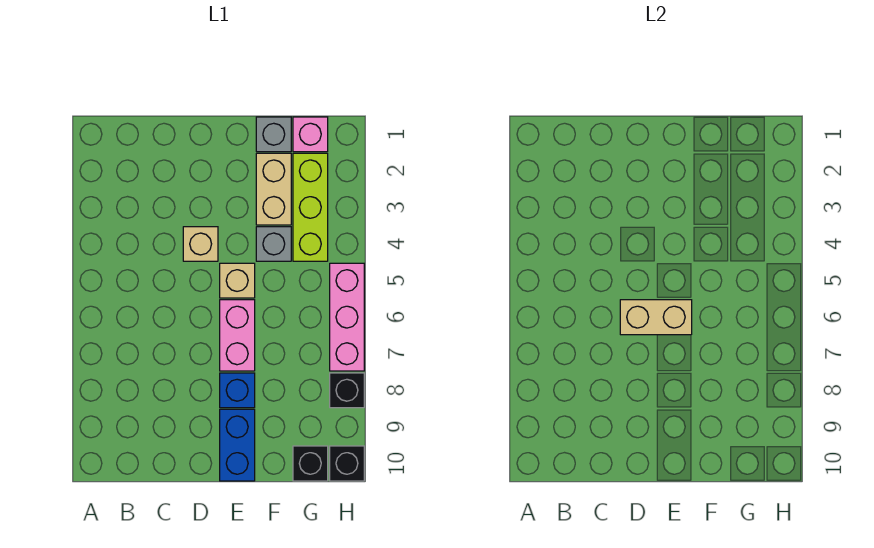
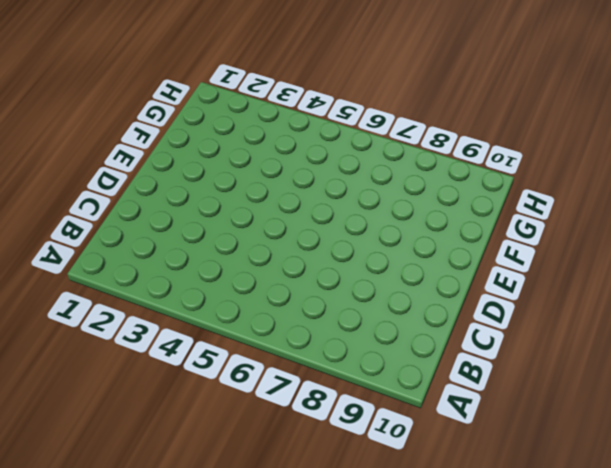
none -> tan 1x1 brick [183,227,218,261]
none -> tan 1x1 brick [220,263,255,298]
none -> pink 1x2 brick [220,300,255,371]

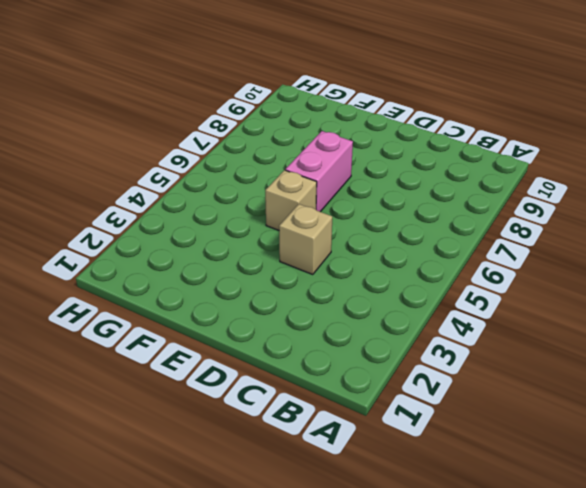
none -> blue 1x1 brick [220,373,255,408]
none -> blue 1x2 brick [220,409,255,481]
none -> grey 1x1 brick [256,117,291,152]

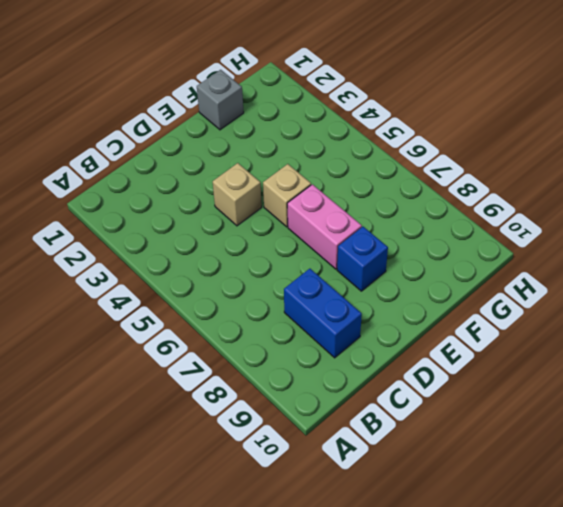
blue 1x2 brick [284,269,362,358] -> blue 1x2 brick moved to [220,409,255,481]
none -> tan 1x2 brick [256,153,291,225]
none -> grey 1x1 brick [256,227,291,261]
none -> pink 1x1 brick [293,117,328,152]

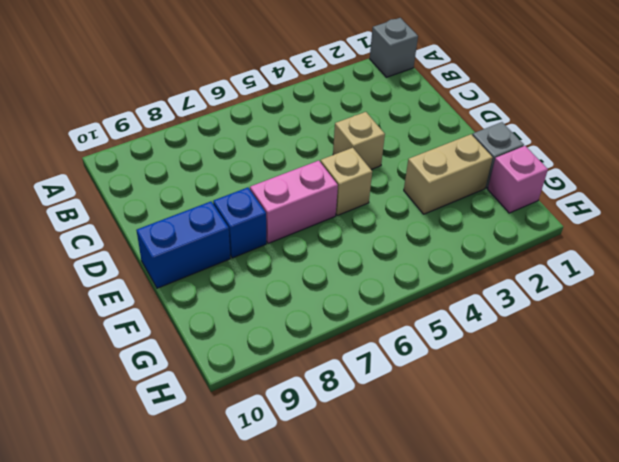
grey 1x1 brick [370,18,418,77] -> grey 1x1 brick moved to [256,227,291,261]
none -> lime 1x3 brick [293,153,328,261]
none -> black 1x1 brick [293,446,328,481]
none -> pink 1x3 brick [330,263,364,371]

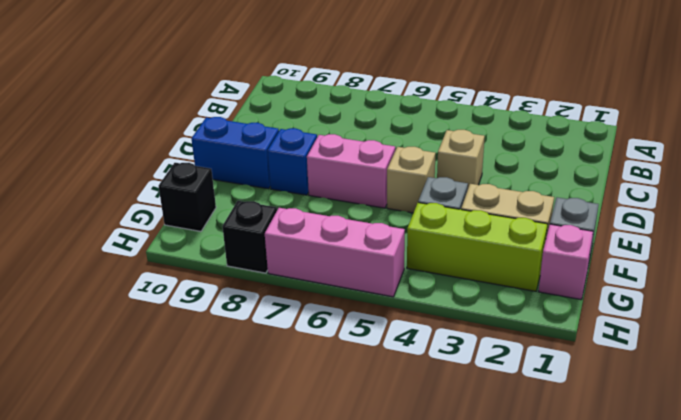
none -> black 1x1 brick [330,446,364,481]
none -> tan 1x2 brick [620,300,692,335]

